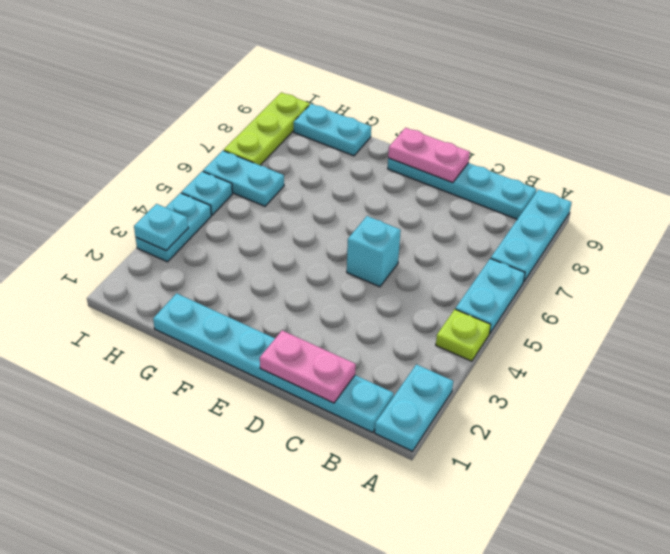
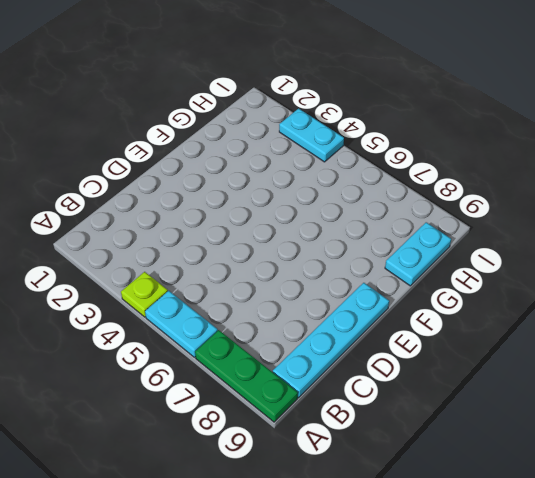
green 1x3 plate [195,330,298,422] -> cyan 1x3 plate [491,190,572,281]
none -> cyan 1x2 plate [375,364,453,451]
none -> cyan 1x6 plate [153,293,394,432]
none -> cyan 1x1 brick [347,216,401,287]

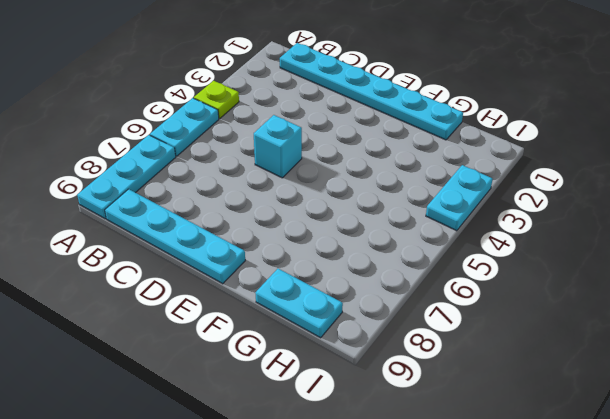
none -> cyan 1x2 plate [375,364,453,451]
none -> cyan 1x2 plate [203,151,284,206]
none -> cyan 1x1 plate [181,171,232,215]

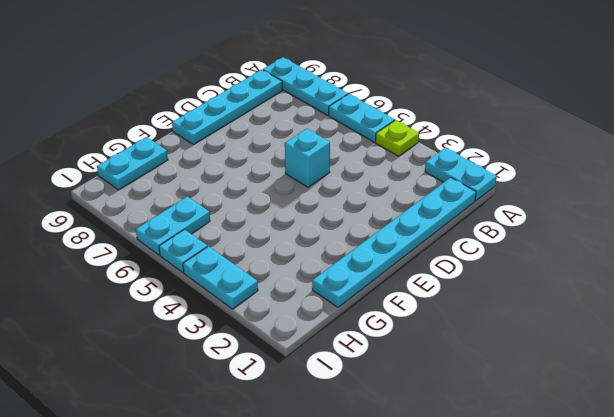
none -> lime 1x3 plate [224,92,310,165]
none -> pink 1x2 plate [260,331,356,403]
none -> pink 1x2 plate [388,128,470,183]

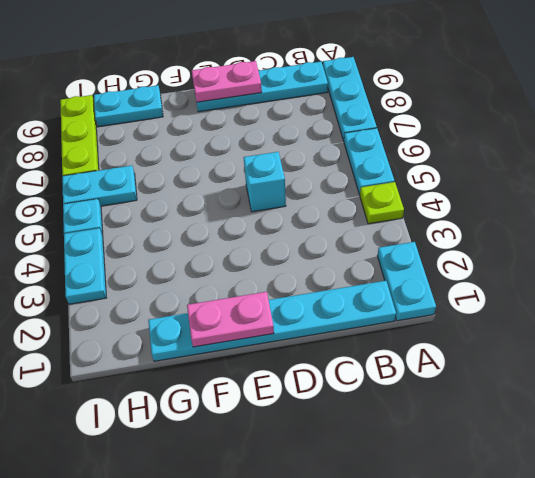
pink 1x2 plate [187,292,274,347] -> pink 1x2 plate moved to [260,331,356,403]
none -> cyan 1x1 plate [134,204,188,251]

